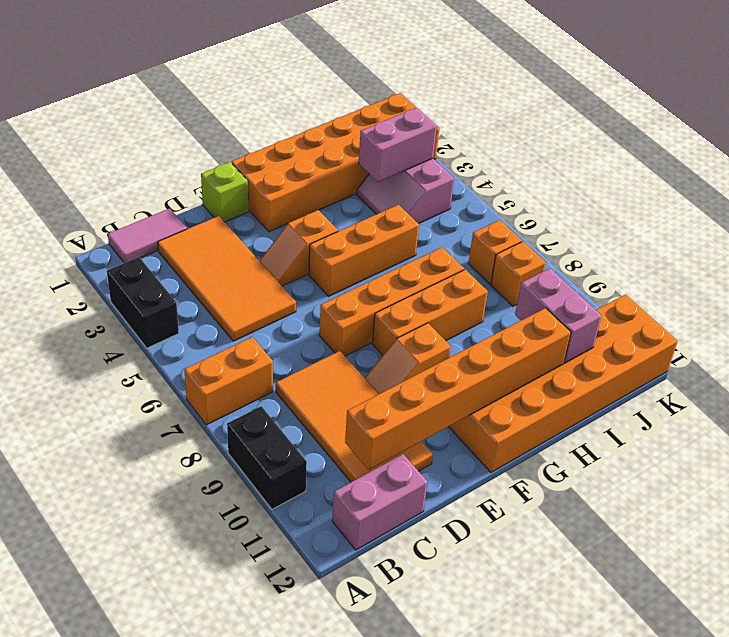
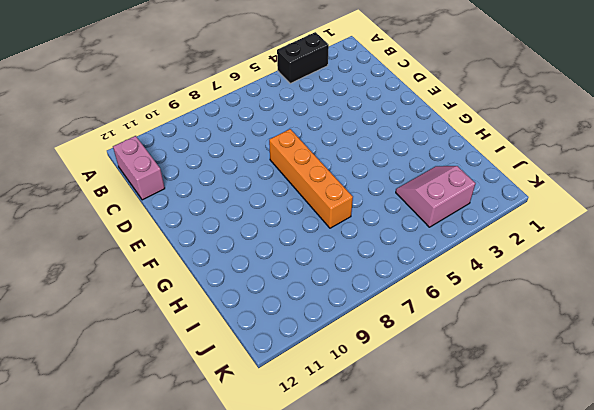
none -> orange 1x2 brick [184,337,273,425]
none -> black 1x2 brick [227,406,307,509]
none -> pink 1x2 tile [108,208,187,263]

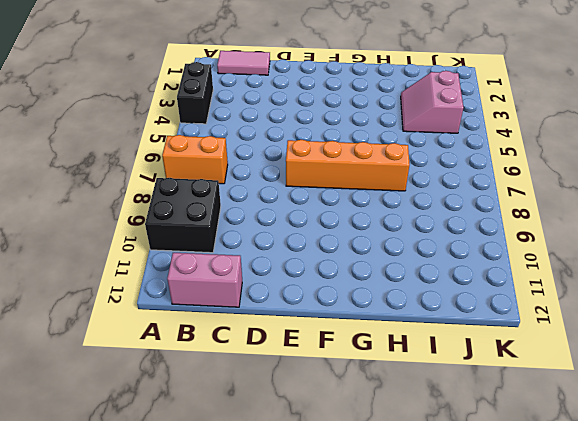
black 2x2 brick [145,178,221,253] -> black 1x2 brick [227,406,307,509]
none -> orange 2x4 tile [158,216,296,341]
none -> orange 2x4 tile [276,351,433,482]
none -> lime 1x1 brick [201,162,249,222]

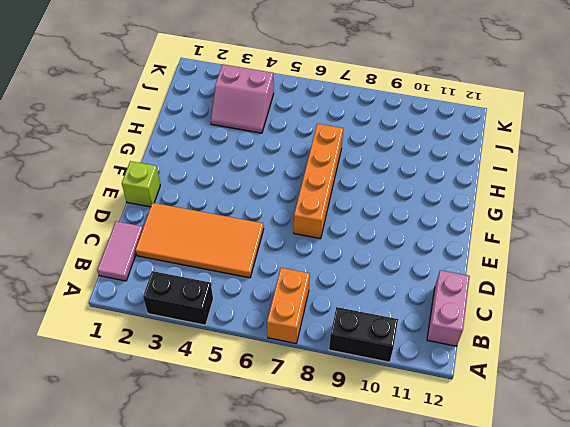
none -> orange 2x4 tile [276,351,433,482]
none -> orange 1x2 slope [259,210,338,286]
none -> orange 1x2 slope [365,323,451,394]

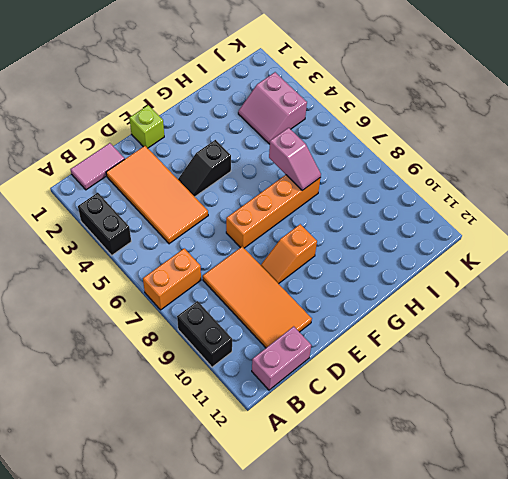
black 1x2 slope [178,140,231,197] -> orange 1x2 slope [259,210,338,286]
pink 1x2 slope [269,128,321,190] -> none
none -> orange 2x6 brick [232,93,439,232]
none -> orange 1x3 brick [309,205,419,296]
none -> orange 1x3 brick [372,269,488,355]

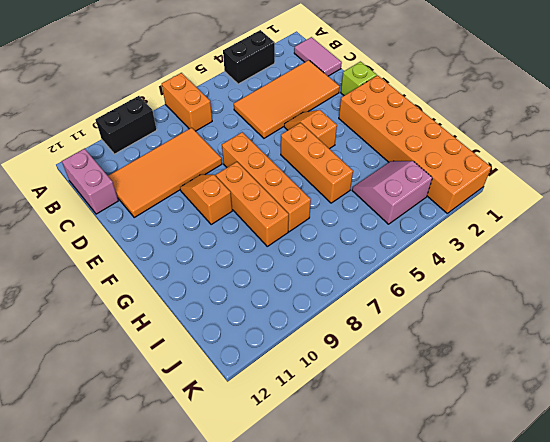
none -> orange 2x6 brick [449,294,678,472]
none -> orange 1x1 brick [468,220,522,284]
none -> orange 1x1 brick [491,241,546,306]

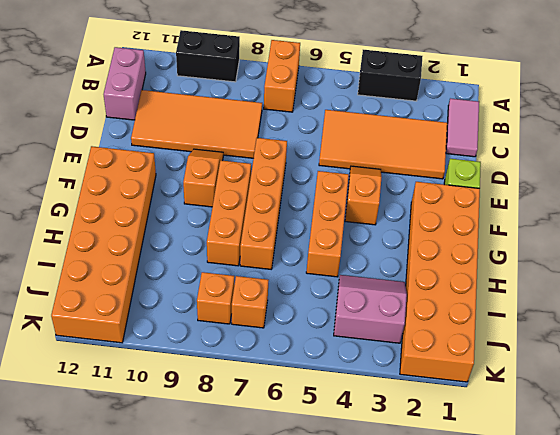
none -> orange 1x6 brick [345,308,571,470]
none -> pink 1x2 brick [359,108,437,182]
none -> pink 1x2 brick [515,268,602,363]

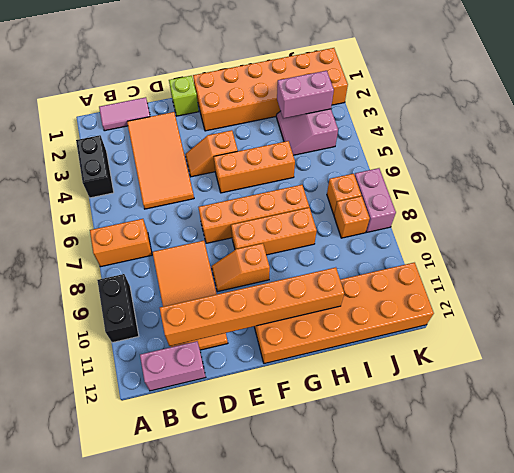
pink 1x2 brick [355,168,396,232] -> pink 1x2 brick moved to [515,268,602,363]

